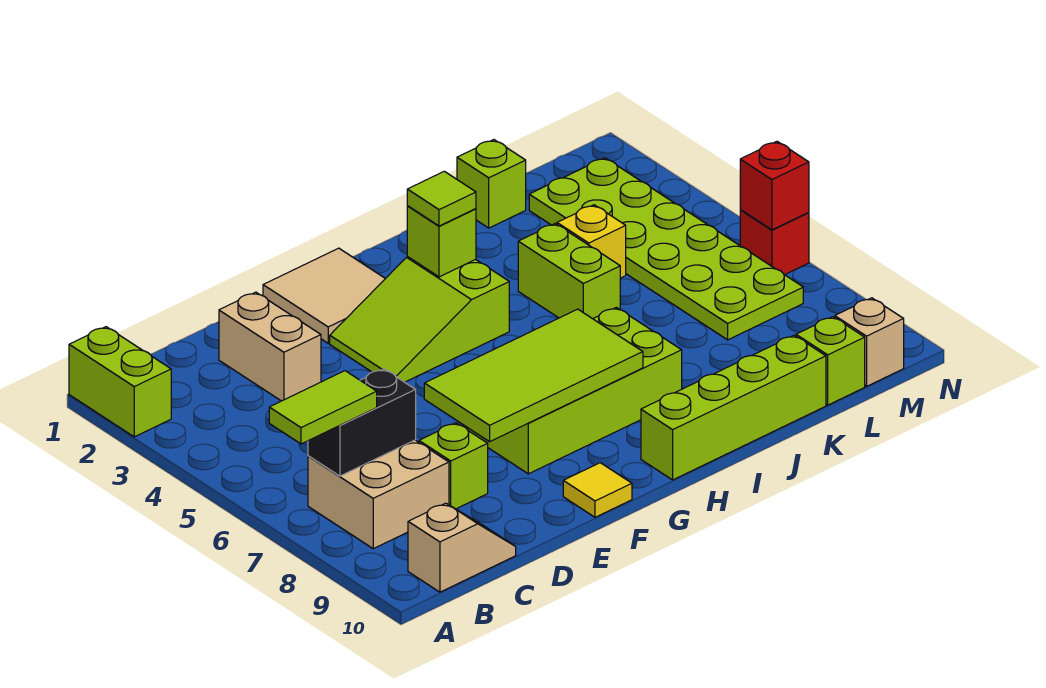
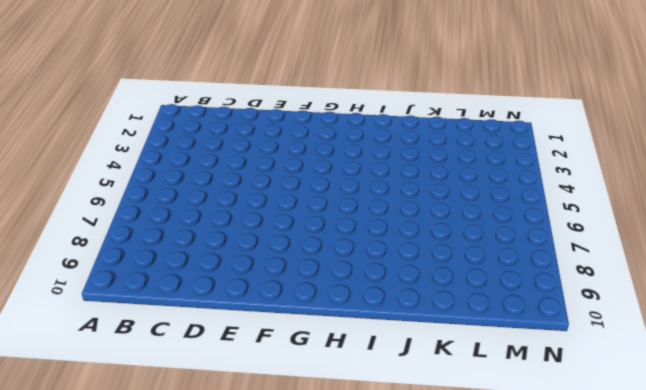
none -> lime 1x2 brick [69,327,171,437]
none -> tan 2x2 brick [308,440,449,549]
none -> tan 1x2 slope [408,503,516,592]

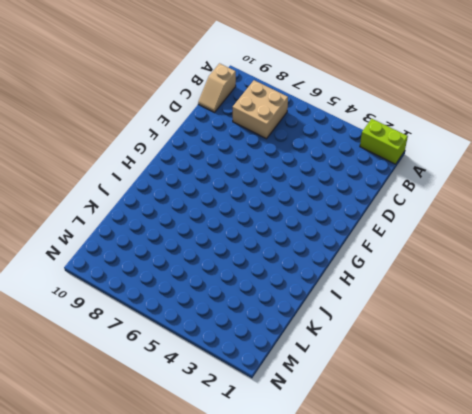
none -> tan 1x2 brick [219,292,321,401]
none -> lime 1x1 brick [419,423,488,509]
none -> tan 2x2 tile [263,248,385,343]

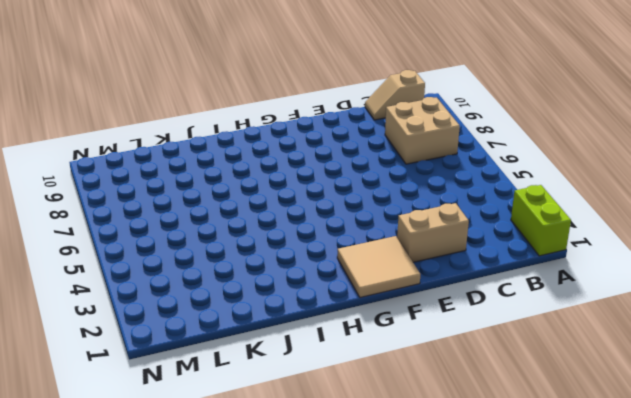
tan 1x2 brick [397,203,469,262] -> tan 1x2 brick turned to [219,292,321,401]
none -> lime 1x1 brick [419,423,488,509]
none -> lime 2x3 slope [330,257,509,382]
none -> lime 2x4 brick [463,308,682,474]

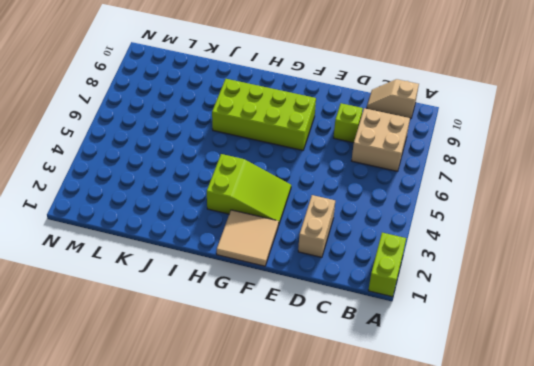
none -> yellow 1x1 tile [563,463,632,517]
none -> lime 1x4 brick [641,335,826,480]
none -> lime 1x2 brick [518,224,620,319]

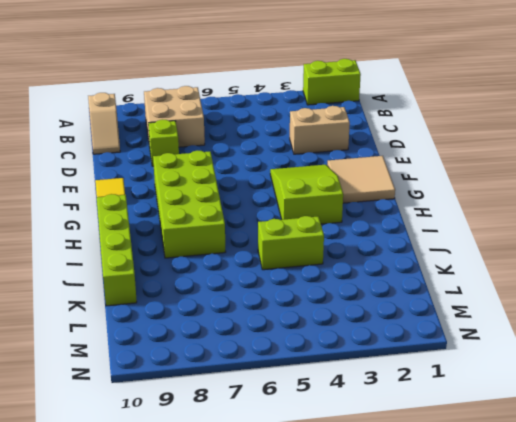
none -> lime 1x1 brick [457,140,526,228]
none -> yellow 1x1 brick [557,205,626,278]
none -> lime 2x6 plate [529,158,803,340]

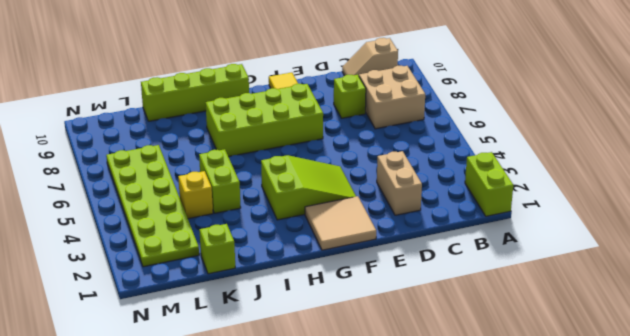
none -> lime 1x1 brick [796,317,865,405]
none -> tan 1x1 brick [835,298,904,386]
none -> red 1x1 brick [740,210,809,275]

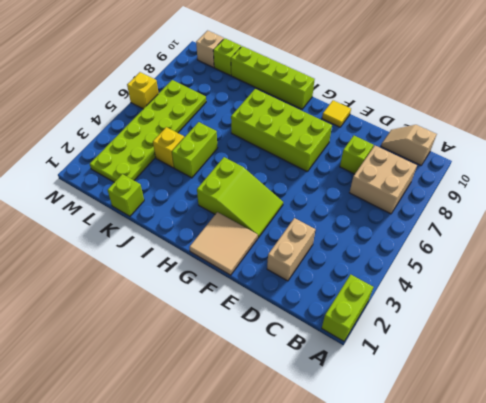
yellow 1x1 brick [127,72,159,109] -> red 1x1 brick [740,210,809,275]
none -> black 1x2 brick [308,369,416,476]
none -> lime 2x4 tile [424,309,643,442]
none -> lime 1x1 brick [407,206,476,277]

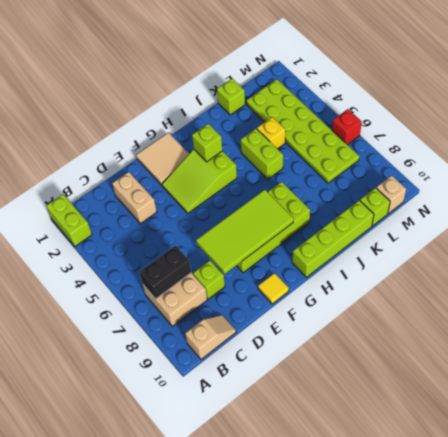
none -> red 1x1 brick [740,141,809,230]
none -> lime 1x2 tile [269,371,377,444]
none -> lime 1x1 tile [407,171,476,226]

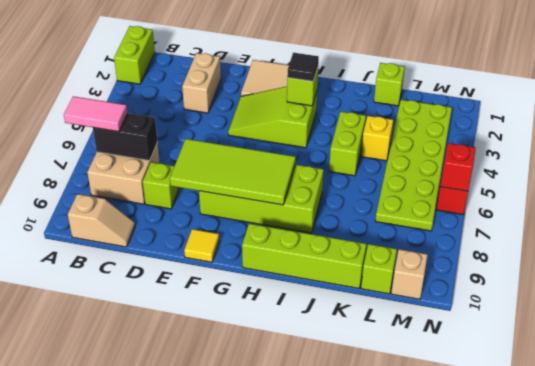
pink 1x2 tile [64,96,128,132] -> lime 1x2 tile [269,371,377,444]
black 1x1 tile [287,53,319,81] -> lime 1x1 tile [407,171,476,226]

